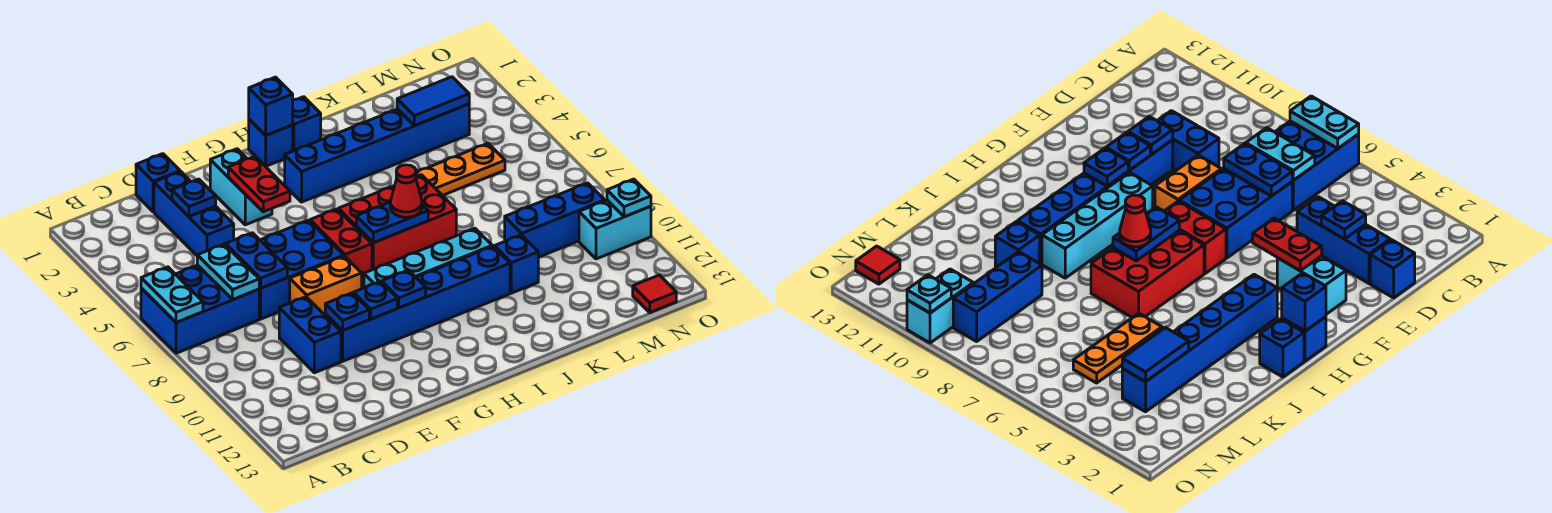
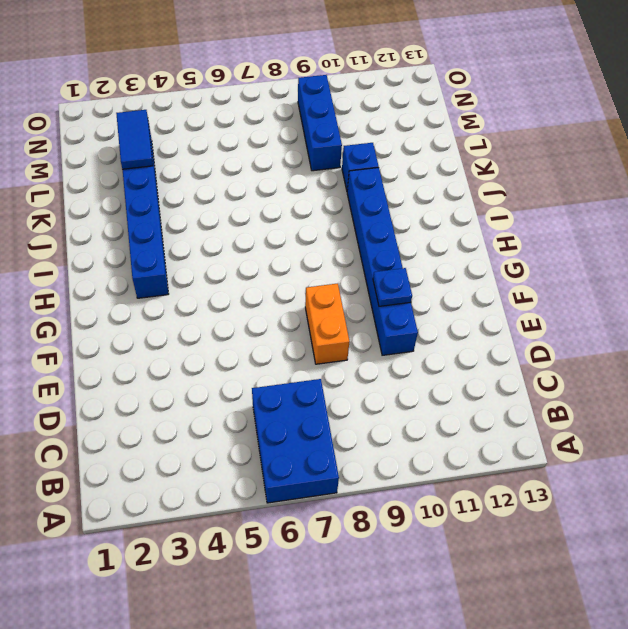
none -> blue 1x1 brick [136,154,180,212]
none -> blue 1x3 brick [154,172,234,255]
none -> blue 2x3 brick [259,220,344,319]
none -> blue 1x2 brick [279,297,341,373]

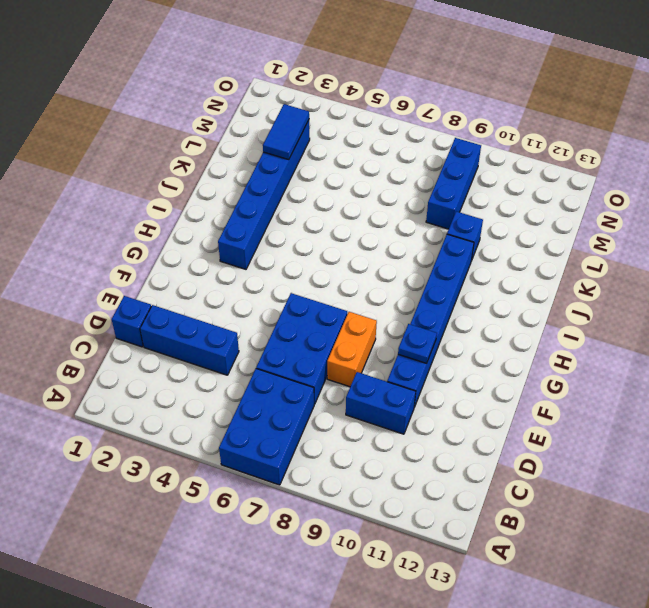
none -> cyan 1x2 brick [210,149,272,225]
none -> red 1x2 brick [310,209,372,278]
none -> cyan 1x4 brick [364,229,492,288]
none -> blue 1x1 brick [249,119,293,166]

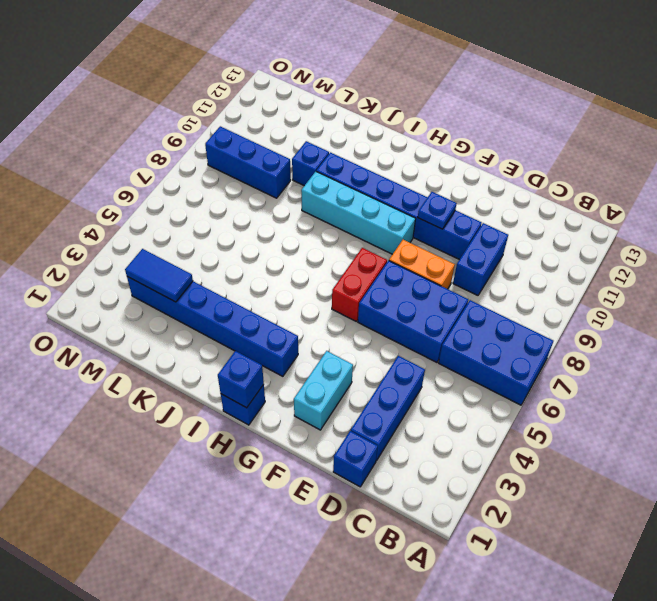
none -> red 2x3 brick [338,175,456,270]
none -> blue 1x1 brick [293,97,321,151]
none -> orange 1x3 plate [416,143,505,196]
none -> cyan 1x2 brick [579,200,651,259]

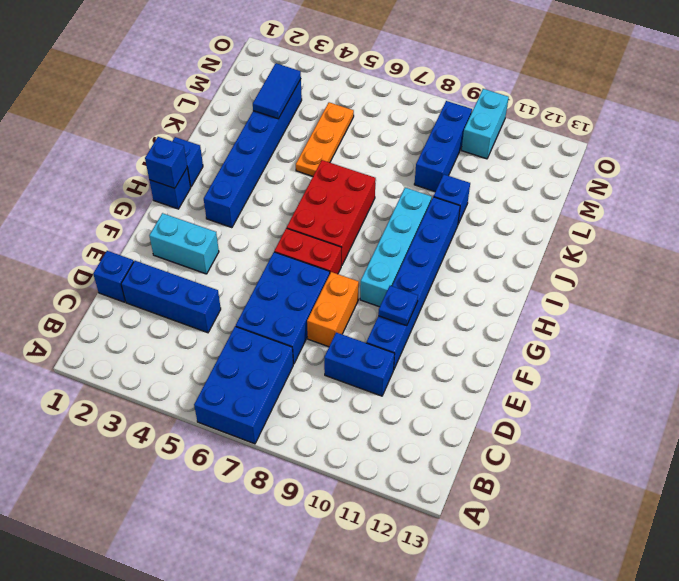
none -> red 1x1 tile [633,275,676,313]
none -> cyan 1x2 plate [141,267,203,322]
none -> cyan 1x2 plate [197,244,259,300]
none -> blue 1x1 plate [172,179,216,217]

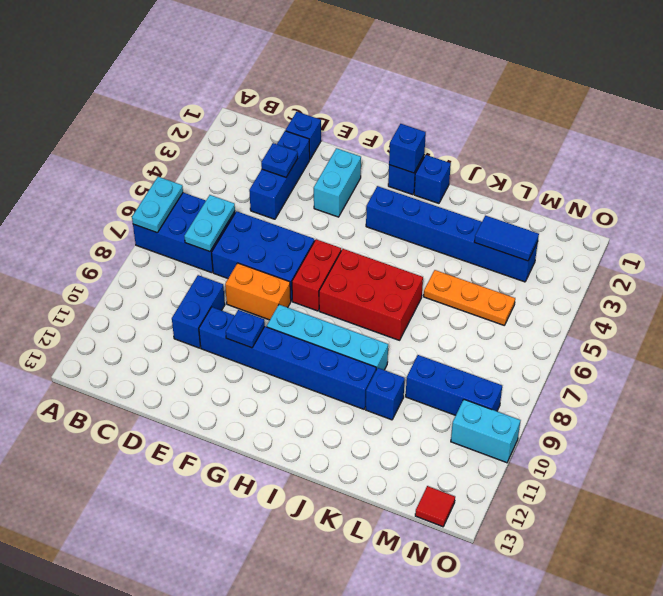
none -> blue 1x2 plate [226,233,287,288]
none -> blue 1x1 plate [325,293,369,331]
none -> red 1x2 plate [228,156,290,212]
none -> blue 1x1 plate [382,270,426,308]

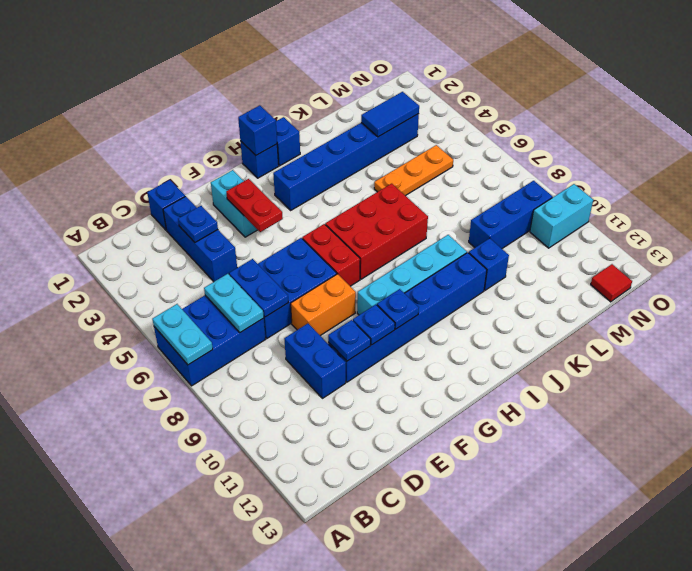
none -> blue 1x2 plate [356,202,428,243]
none -> cyan 1x1 plate [607,179,651,217]
none -> red 1x1 cone [390,165,422,217]

